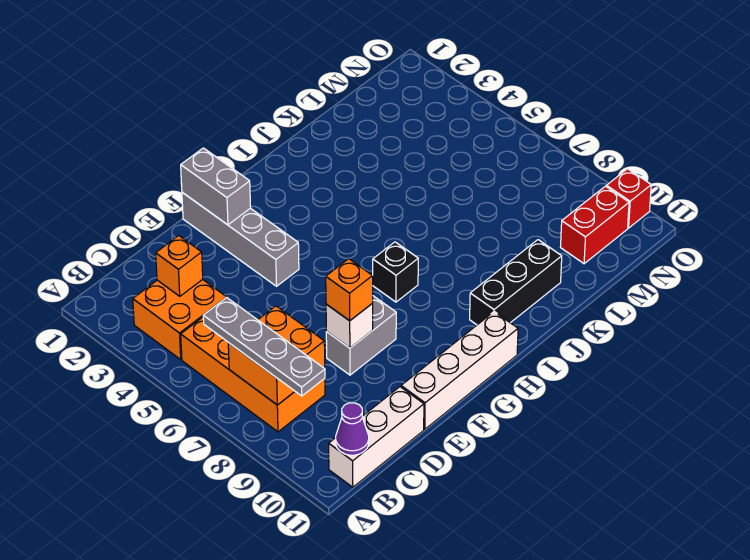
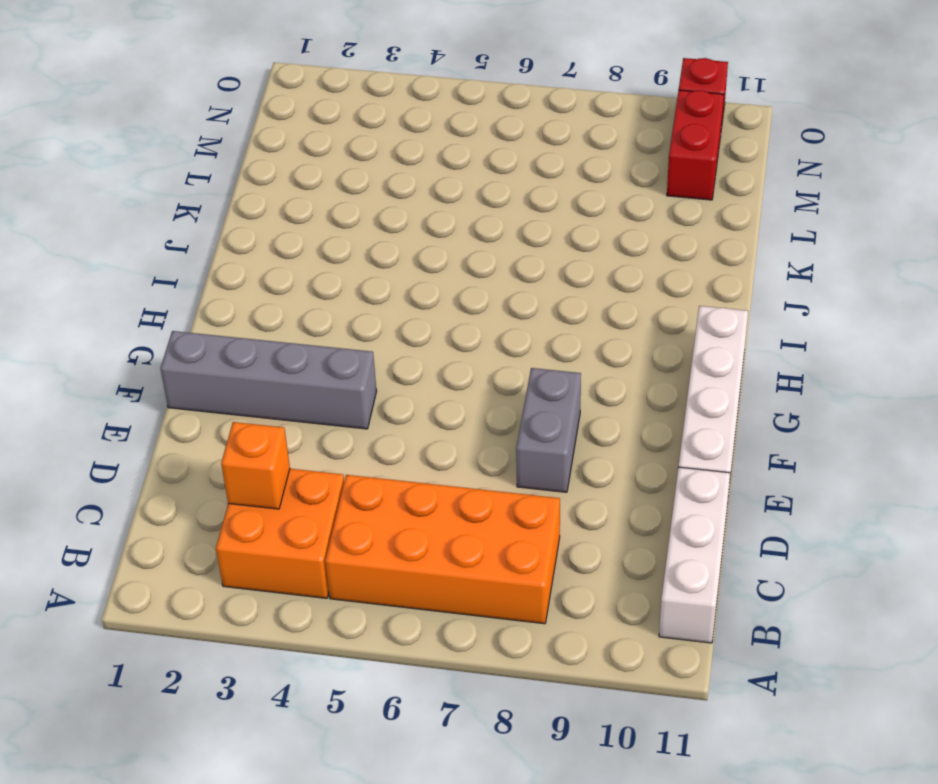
none -> black 1x1 brick [372,242,418,302]
none -> black 1x3 brick [470,240,562,325]
none -> orange 2x2 brick [228,306,325,405]

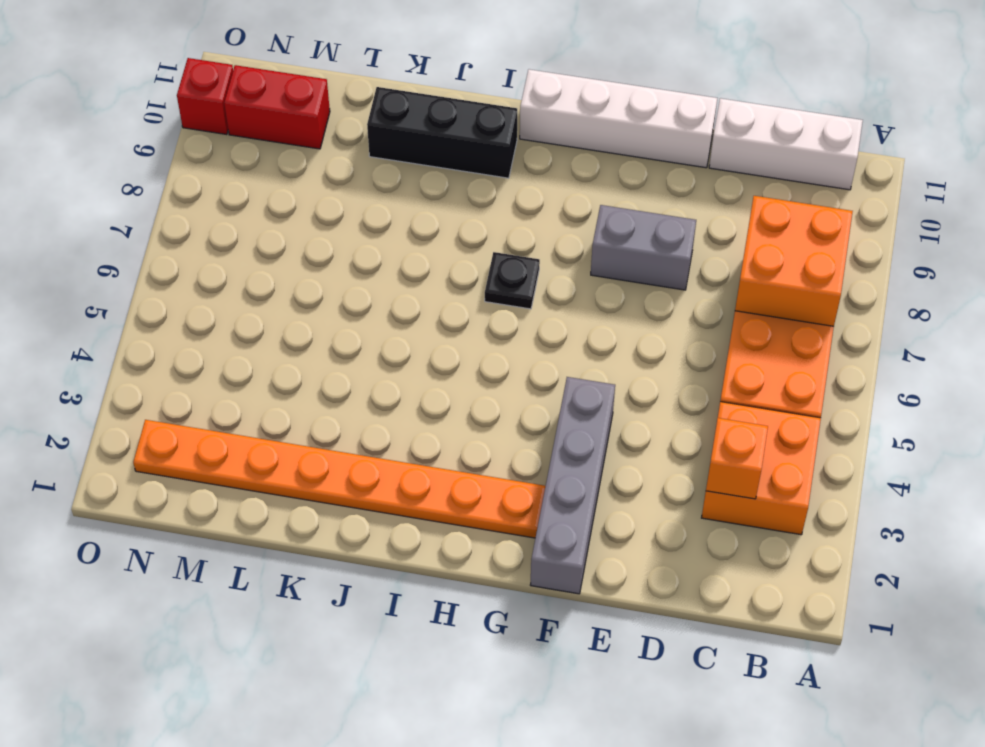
orange 1x8 plate [133,420,545,538] -> none
black 1x1 plate [485,252,540,309] -> black 1x1 brick [372,242,418,302]
none -> purple 1x1 cone [336,403,369,455]
none -> white 1x1 brick [326,304,373,348]
none -> grey 1x2 brick [181,148,251,225]

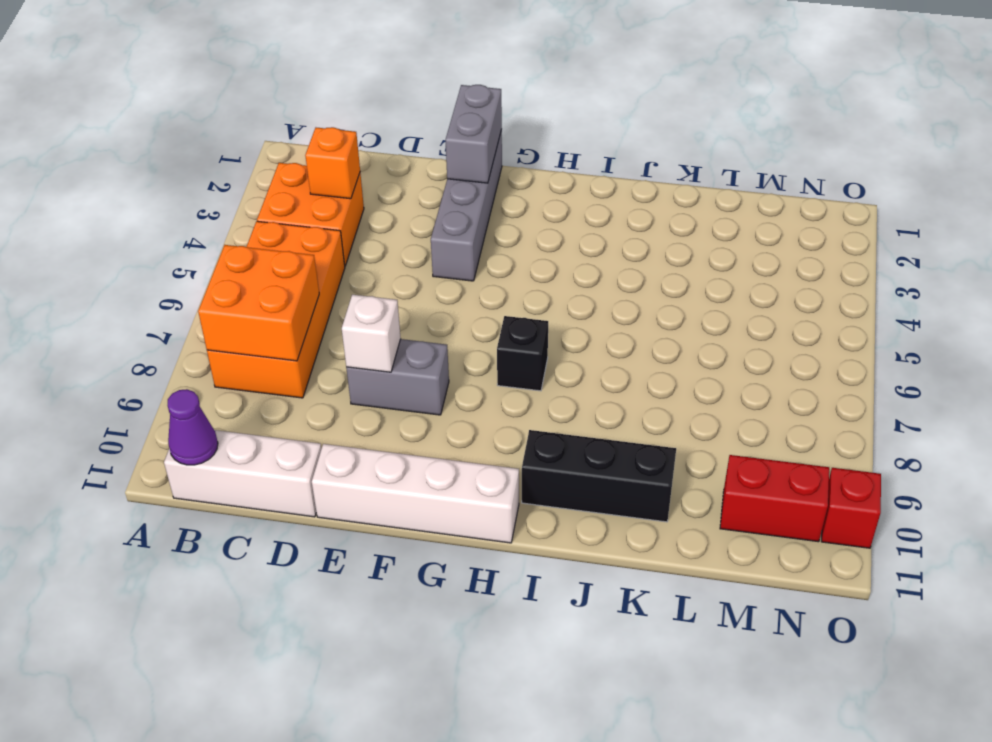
none -> grey 1x4 plate [203,297,325,396]
none -> orange 1x1 brick [326,259,373,321]

